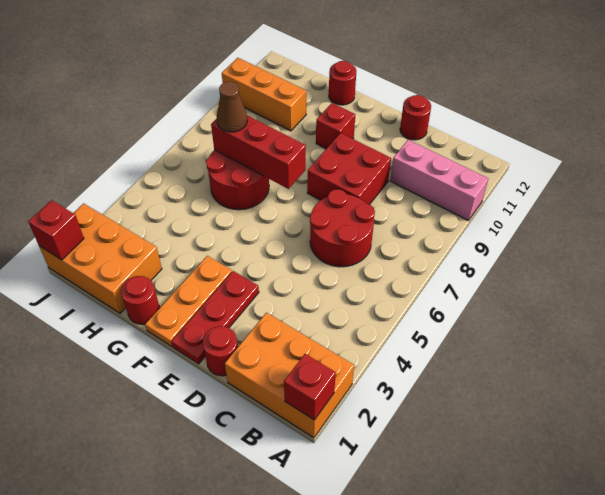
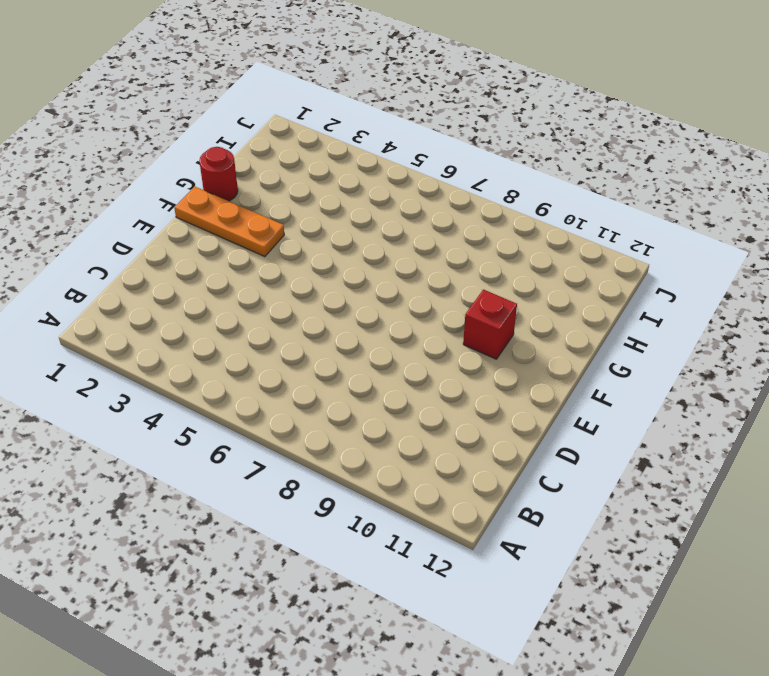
none -> orange 2x3 brick [225,313,354,438]
none -> pink 1x3 brick [390,140,488,221]
none -> red 2x2 round brick [310,189,375,267]

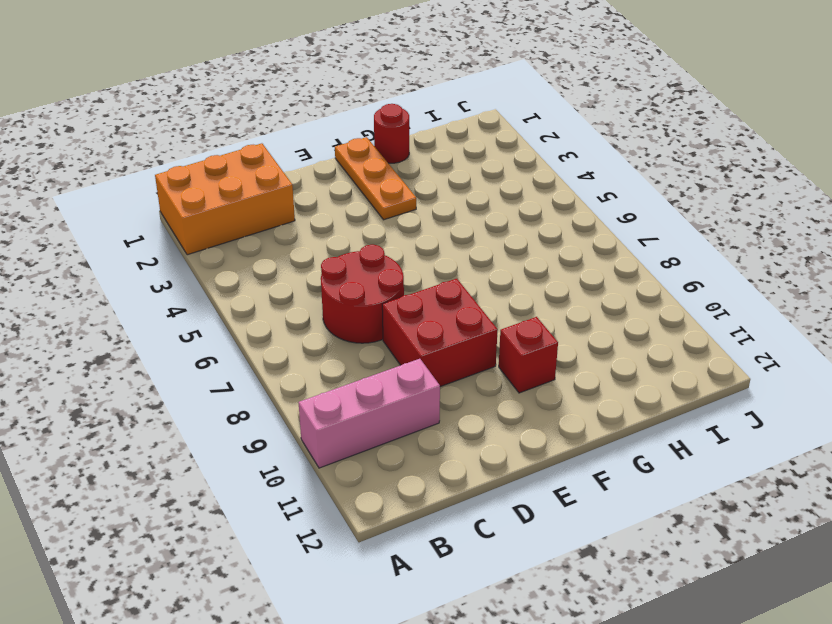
none -> red 1x1 round brick [203,326,238,376]
none -> red 1x1 round brick [400,95,431,140]
none -> red 1x3 plate [172,271,259,364]

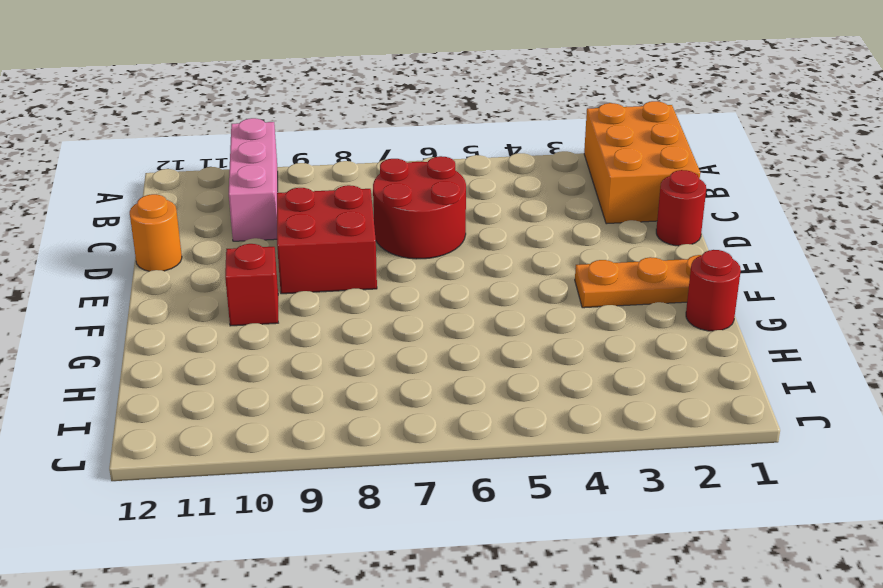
orange 1x1 round brick [130,194,182,271] -> red 1x1 round brick [400,95,431,140]
none -> red 1x3 plate [172,271,259,364]
none -> red 2x2 round brick [206,150,269,210]
none -> red 1x1 round brick [329,61,356,105]

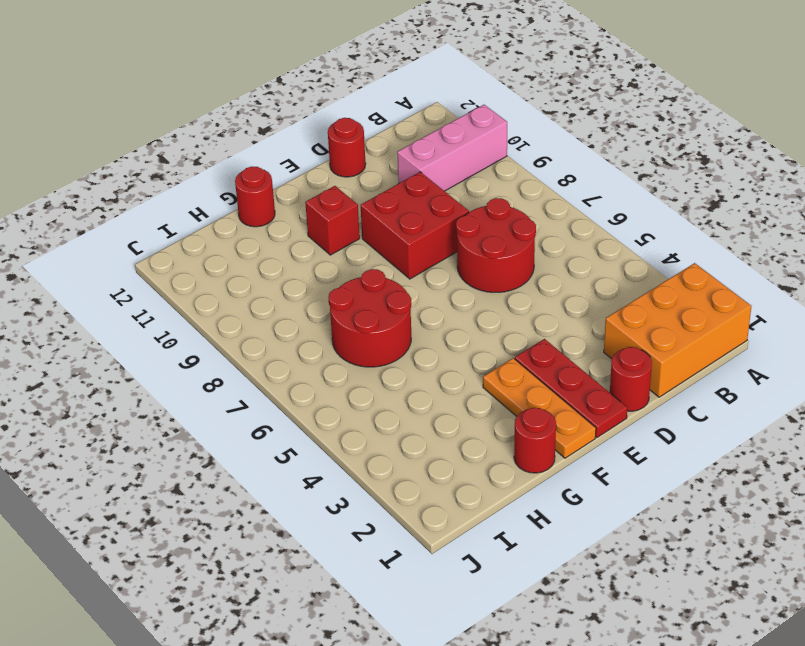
none -> orange 2x3 brick [39,203,162,313]
none -> orange 1x3 brick [222,58,306,131]
none -> red 1x1 brick [284,354,336,420]

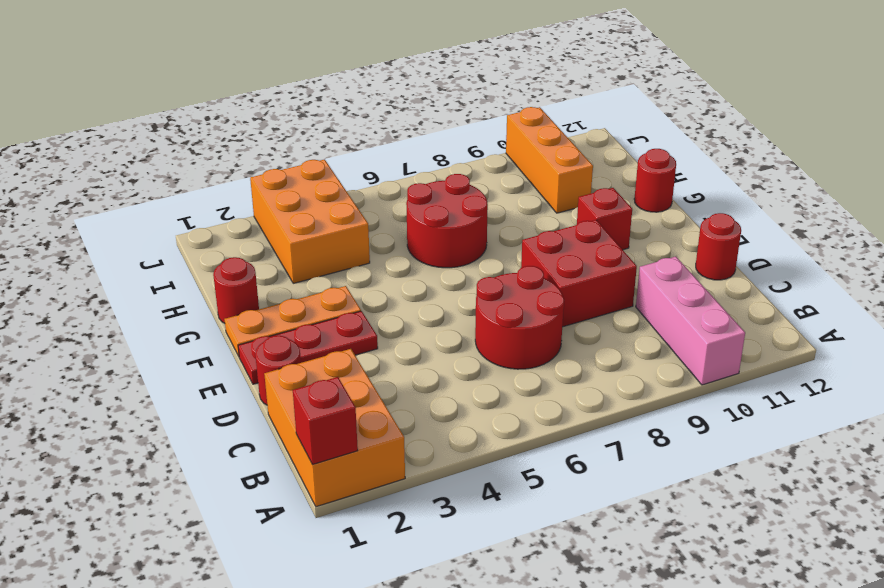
orange 2x3 brick [250,159,370,283] -> orange 2x3 brick moved to [39,203,162,313]
none -> red 1x3 brick [211,115,306,189]
none -> red 1x1 brick [28,200,84,260]
none -> brown 1x1 cone [217,82,247,132]

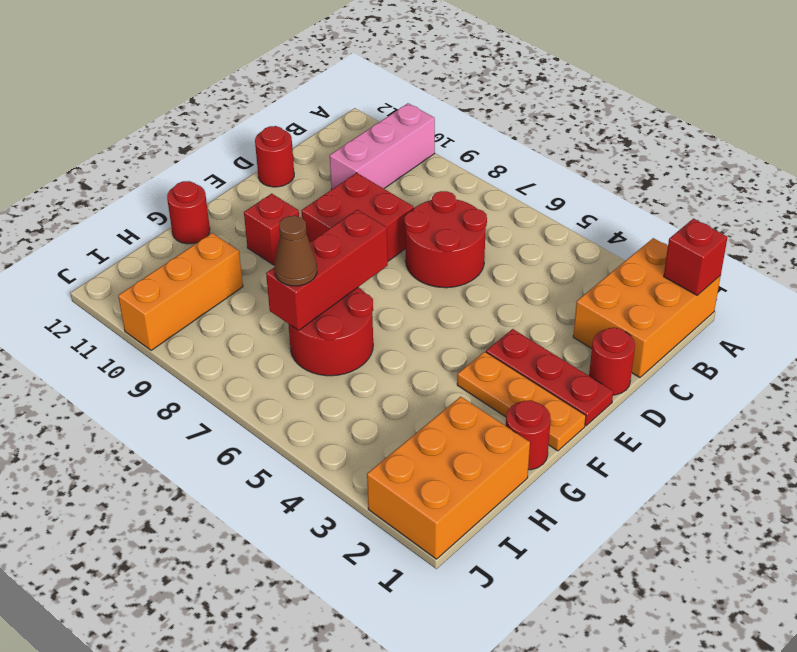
none -> red 1x1 brick [28,200,84,260]

